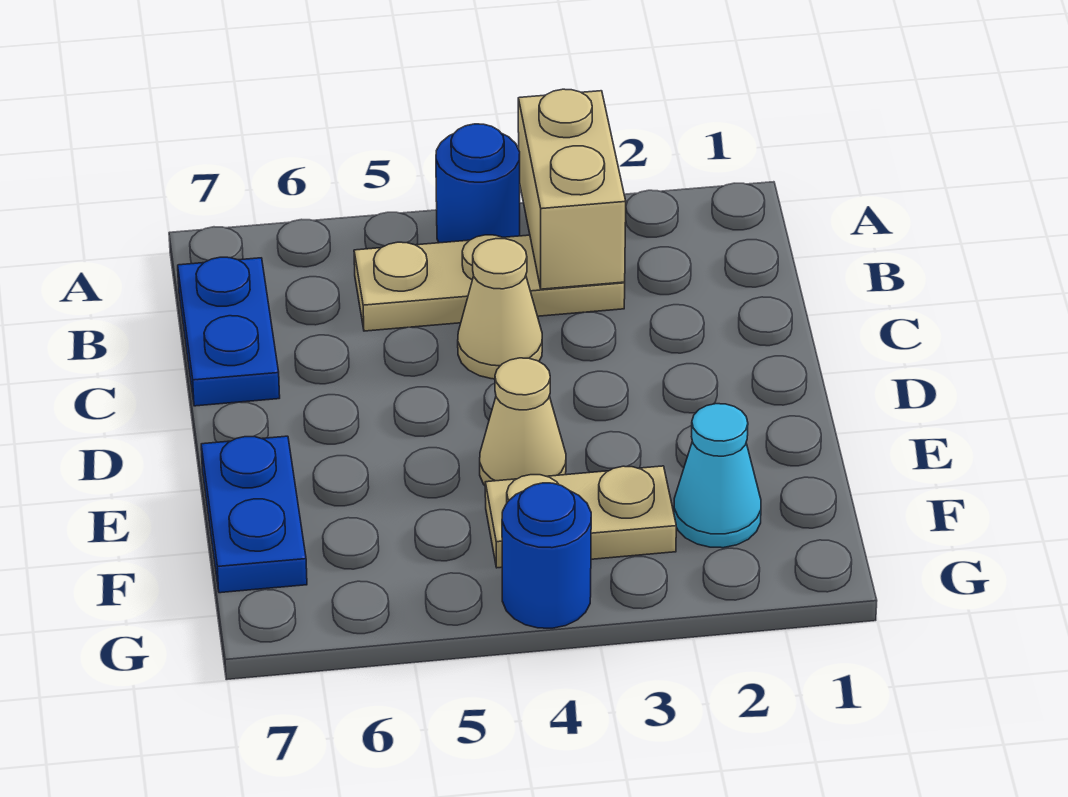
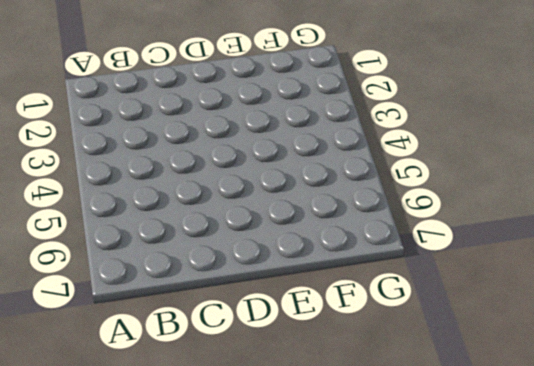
none -> blue 1x1 round brick [436,124,520,243]
none -> tan 1x3 plate [354,235,625,331]

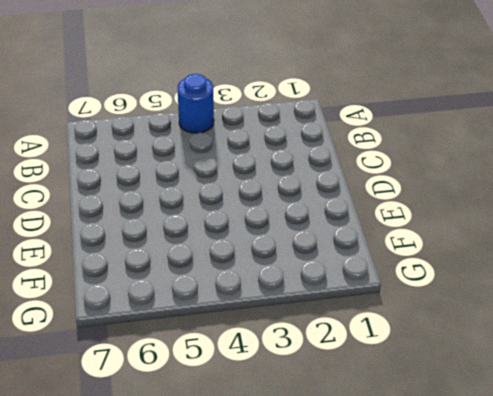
none -> tan 1x3 plate [354,235,625,331]
none -> blue 1x2 plate [178,257,280,406]

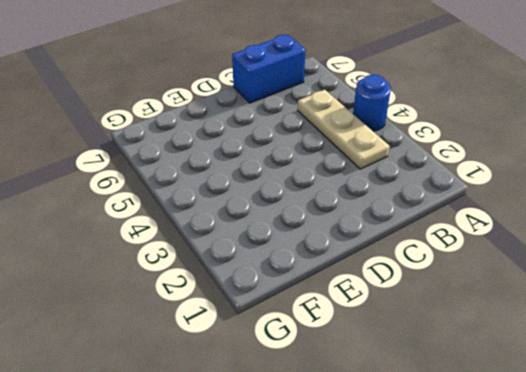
blue 1x2 brick [232,35,306,103] -> blue 1x2 plate [178,257,280,406]
none -> tan 1x1 cone [458,239,542,379]
none -> tan 1x1 cone [480,358,566,485]

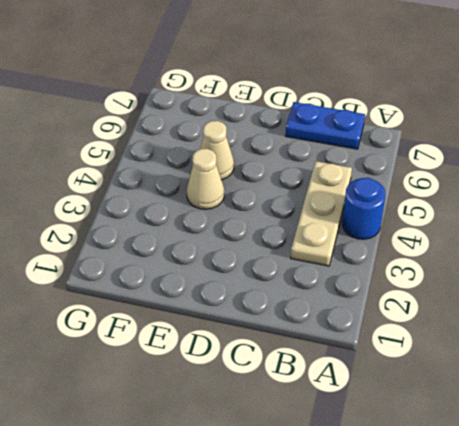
tan 1x1 cone [201,121,234,180] -> tan 1x1 cone moved to [458,239,542,379]
none -> blue 1x2 plate [201,436,307,593]
none -> cyan 1x1 cone [674,404,761,548]

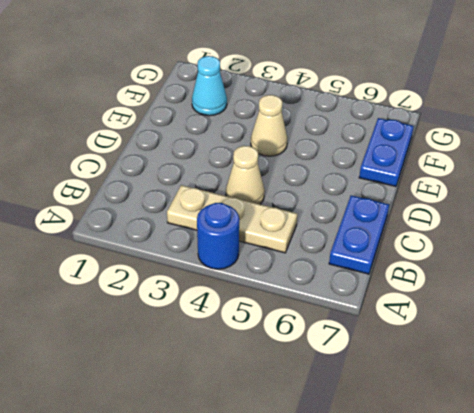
none -> tan 1x2 plate [485,466,676,568]
none -> blue 1x1 round brick [502,483,591,628]

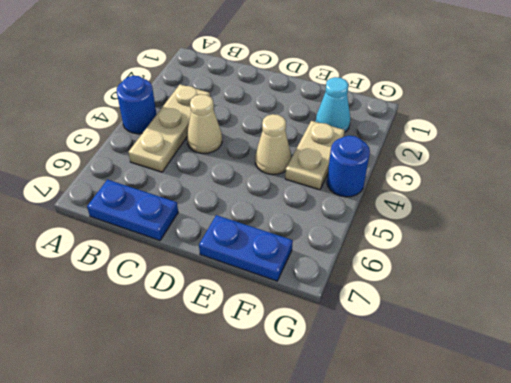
none -> tan 1x2 brick [518,89,626,289]

